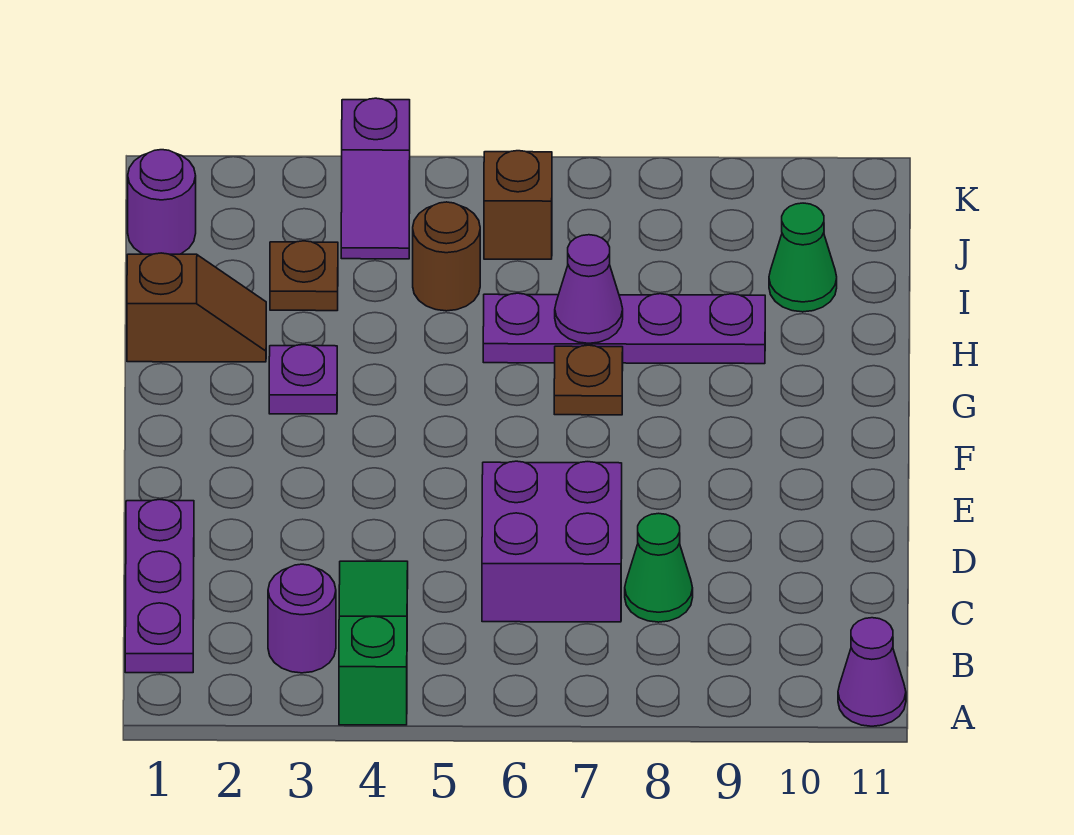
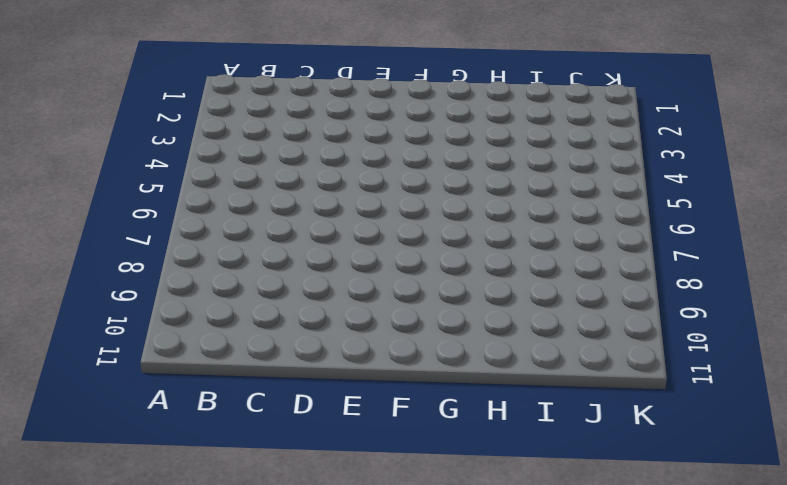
none -> green 1x3 slope [339,561,408,725]
none -> purple 1x1 cone [838,618,906,726]
none -> purple 1x3 plate [125,500,194,673]

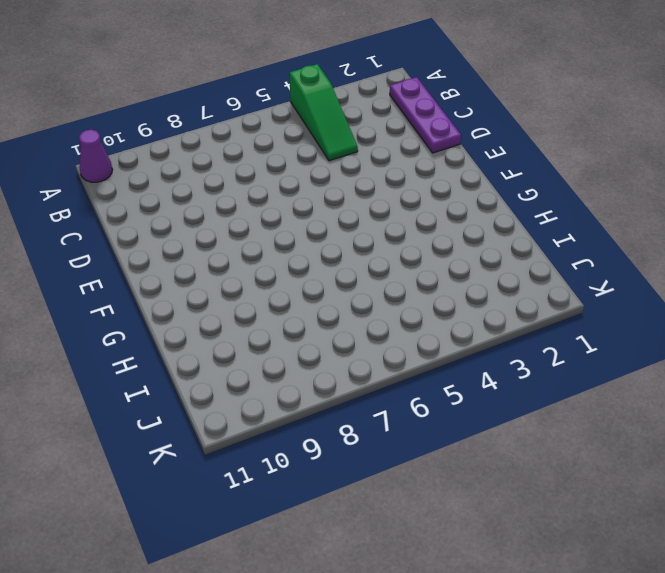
none -> purple 1x1 round brick [268,564,336,673]
none -> purple 2x2 brick [482,461,622,622]
none -> green 1x1 cone [625,513,693,622]

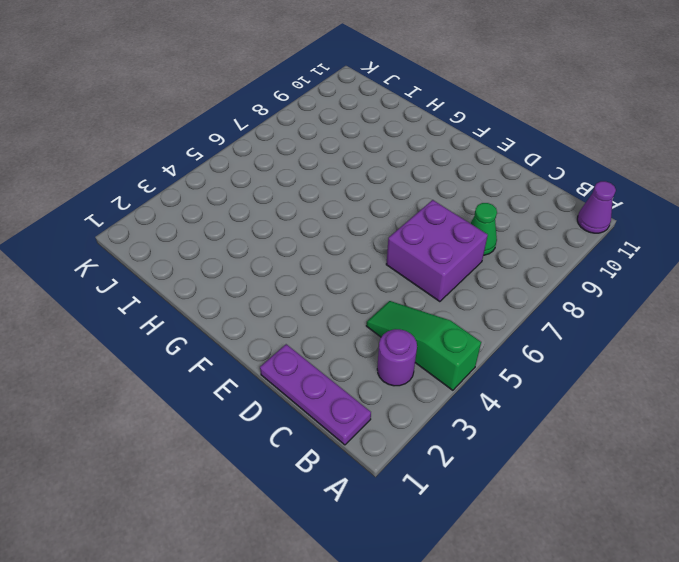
none -> purple 1x1 plate [269,345,337,414]
none -> brown 1x1 plate [554,345,623,415]
none -> brown 1x2 slope [127,253,266,362]

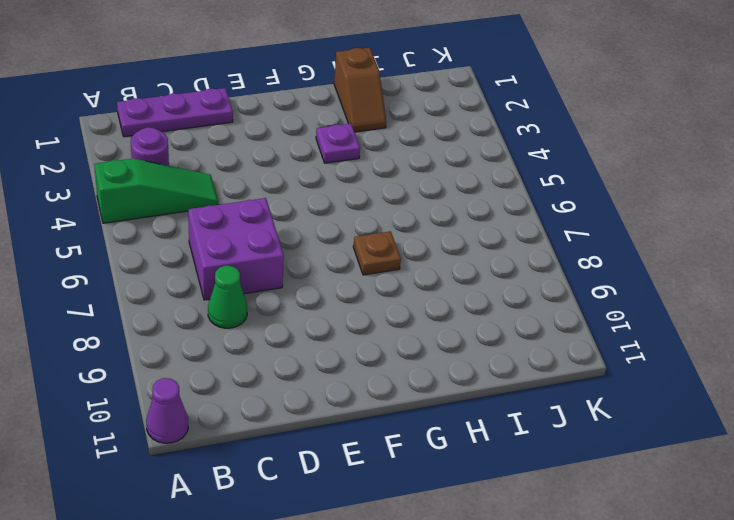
none -> purple 1x4 plate [483,293,765,364]
none -> brown 1x1 plate [270,241,338,311]
none -> brown 1x1 round brick [413,202,480,311]

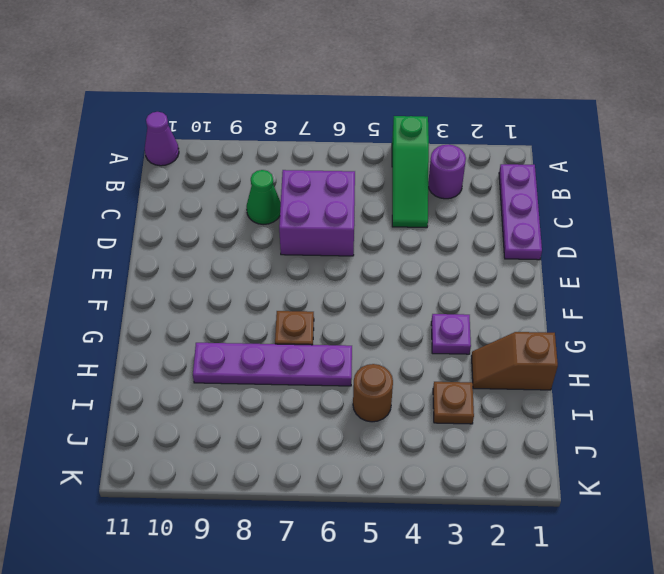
none -> green 1x1 cone [769,203,837,312]
none -> purple 1x1 round brick [128,150,196,254]
none -> purple 1x2 slope [341,98,410,259]

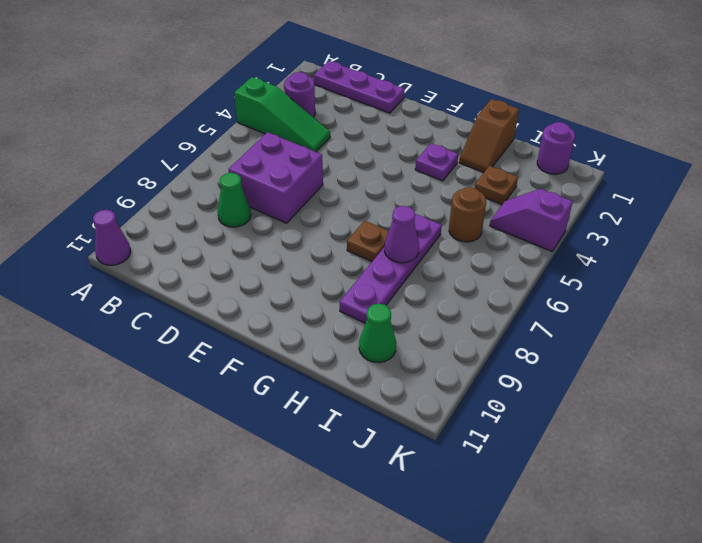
none -> brown 1x1 brick [484,151,552,259]

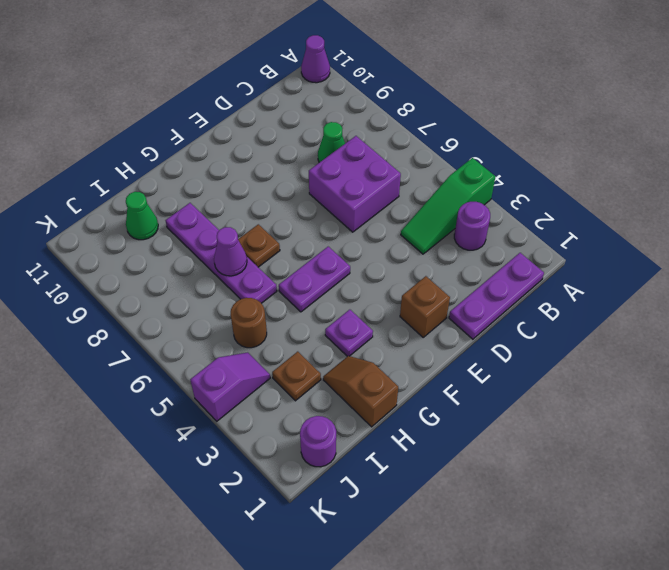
brown 1x1 brick [400,276,450,337] -> brown 1x1 brick moved to [484,151,552,259]
purple 1x2 plate [279,247,350,312] -> none

